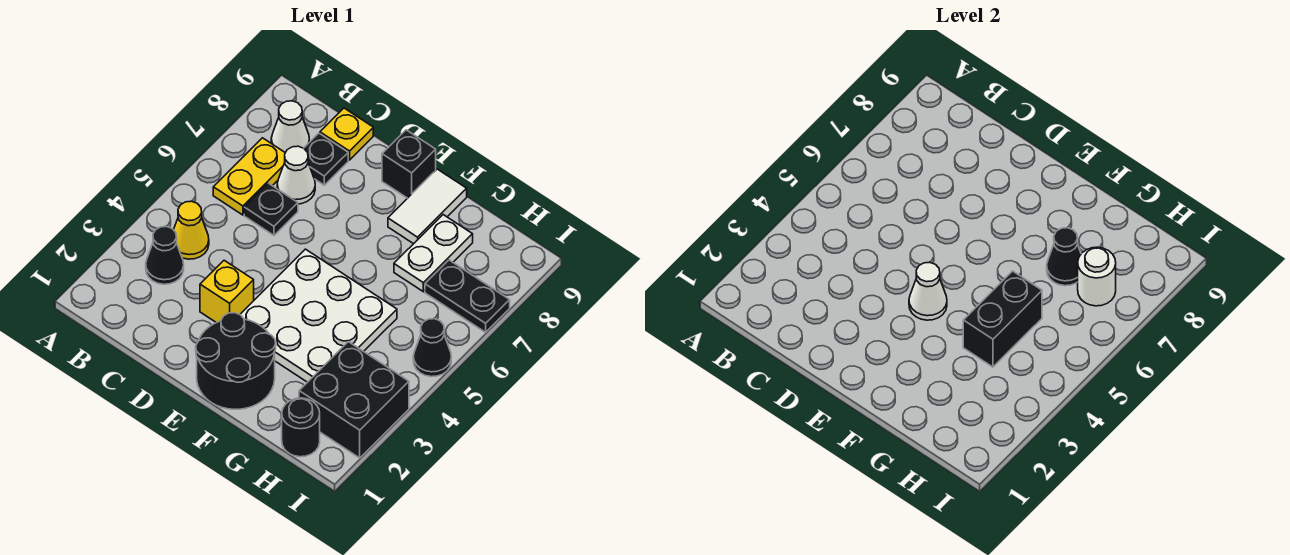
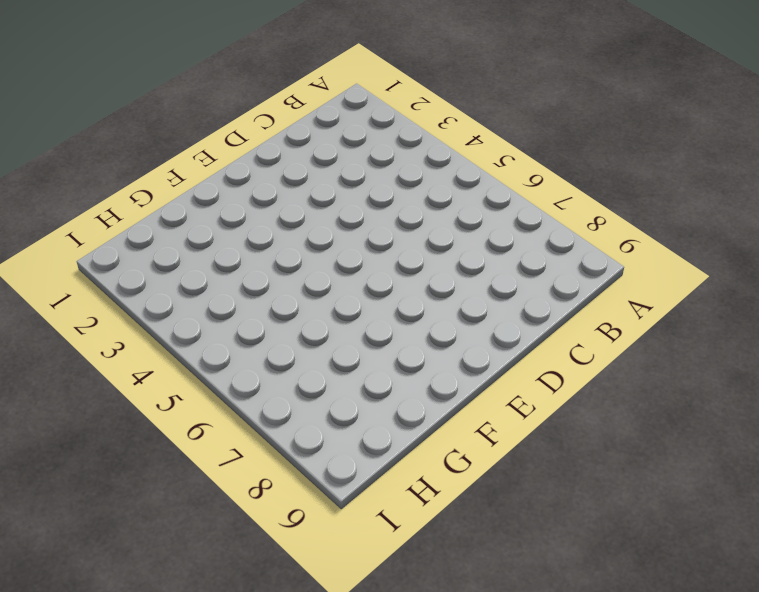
none -> black 1x1 cone [146,227,184,284]
none -> yellow 1x1 cone [174,201,209,259]
none -> yellow 1x2 plate [213,138,285,215]

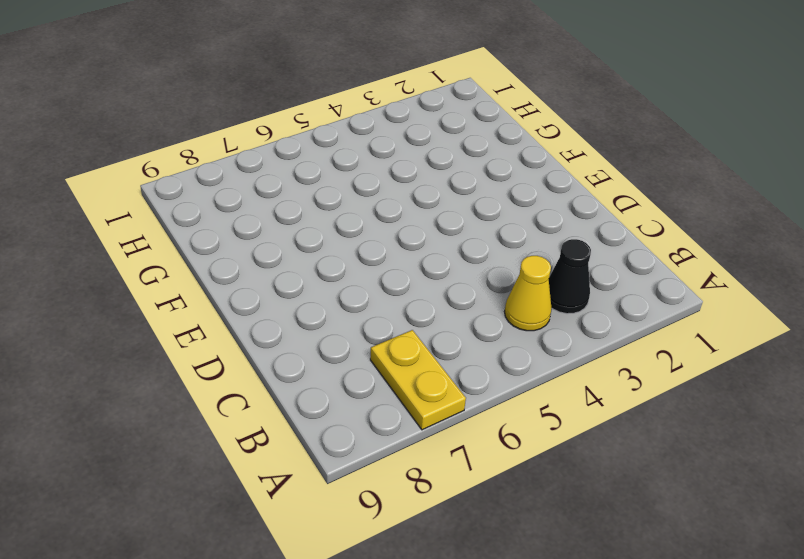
yellow 1x2 plate [370,330,466,430] -> yellow 1x2 plate turned to [213,138,285,215]
none -> white 1x1 cone [271,101,309,153]
none -> black 1x1 plate [244,183,298,235]
none -> white 1x1 cone [277,146,315,204]

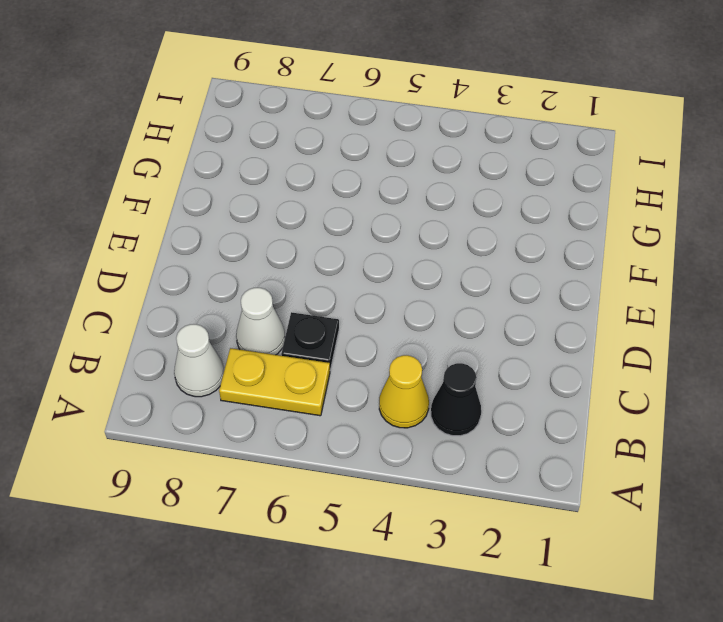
none -> black 1x1 plate [304,133,348,185]
none -> yellow 1x1 plate [320,108,373,160]
none -> yellow 1x1 brick [200,260,254,323]

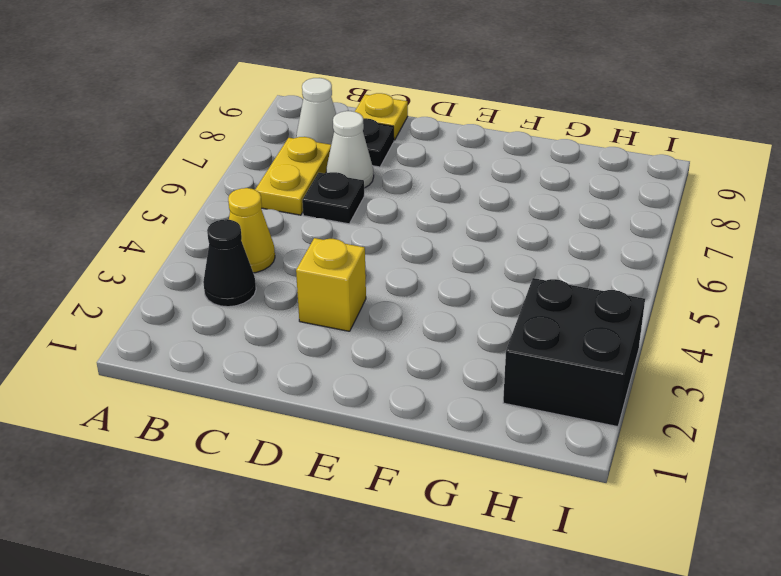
none -> black 2x2 round brick [196,313,276,409]
none -> white 3x3 plate [240,249,397,382]
none -> black 1x1 brick [382,130,436,198]

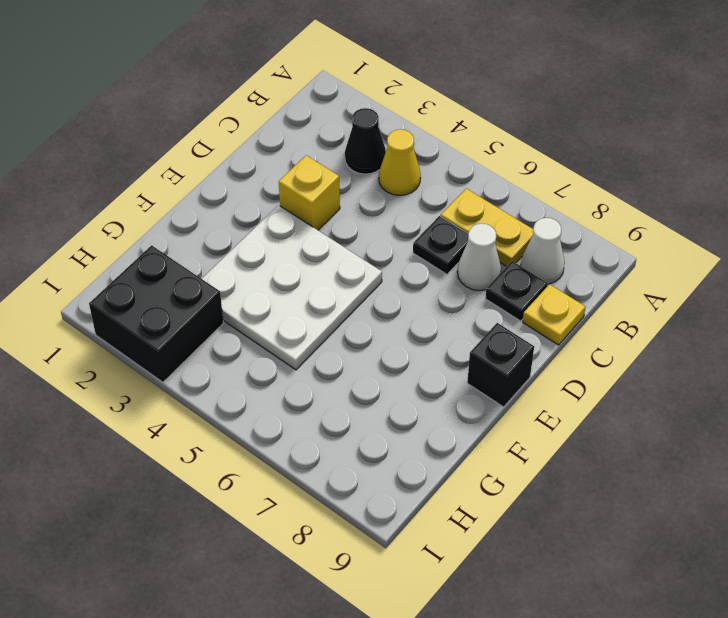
none -> black 2x2 round brick [196,313,276,409]
none -> white 1x2 tile [388,169,467,244]
none -> white 1x2 plate [394,215,473,292]

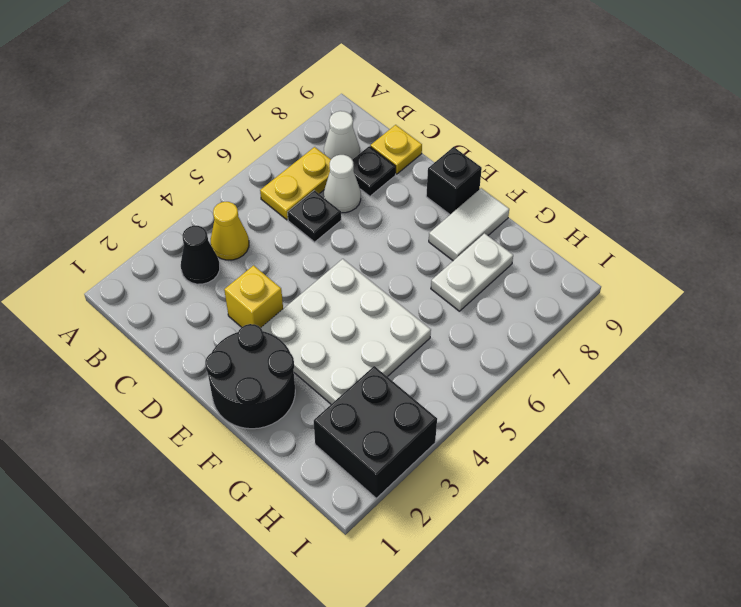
none -> black 1x1 round brick [282,398,320,457]
none -> black 1x2 plate [425,260,510,332]
none -> black 1x1 cone [413,319,451,377]

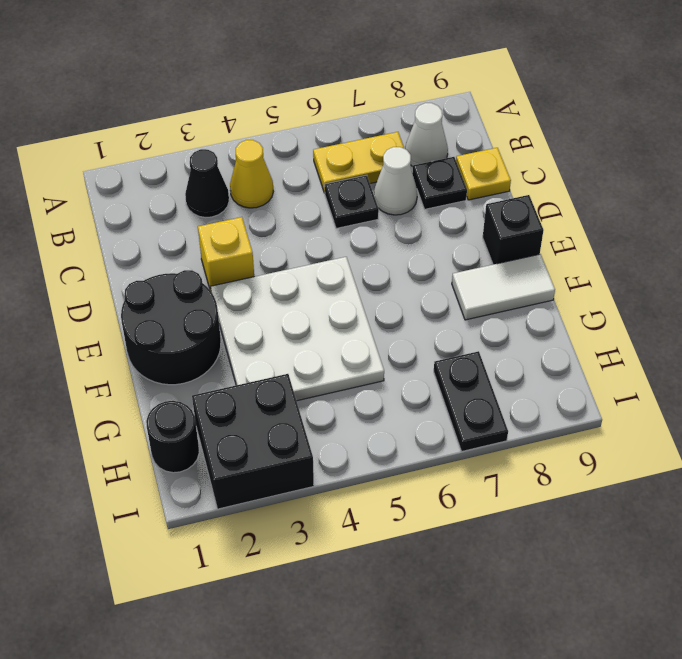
none -> white 1x2 plate [394,215,473,292]
none -> black 1x1 cone [413,319,451,377]
none -> white 1x1 cone [909,262,947,320]

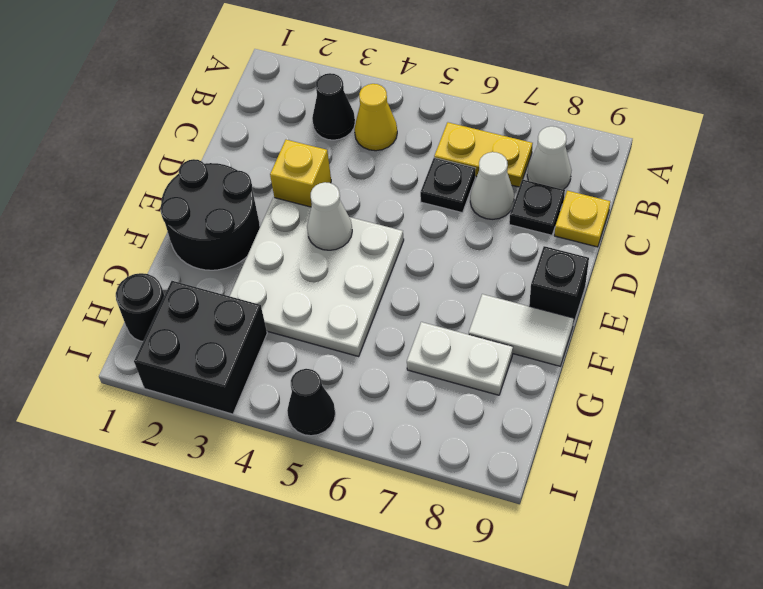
none -> black 1x2 plate [425,260,510,332]
none -> black 1x2 brick [963,271,1042,367]
none -> black 1x1 cone [1047,228,1081,286]

